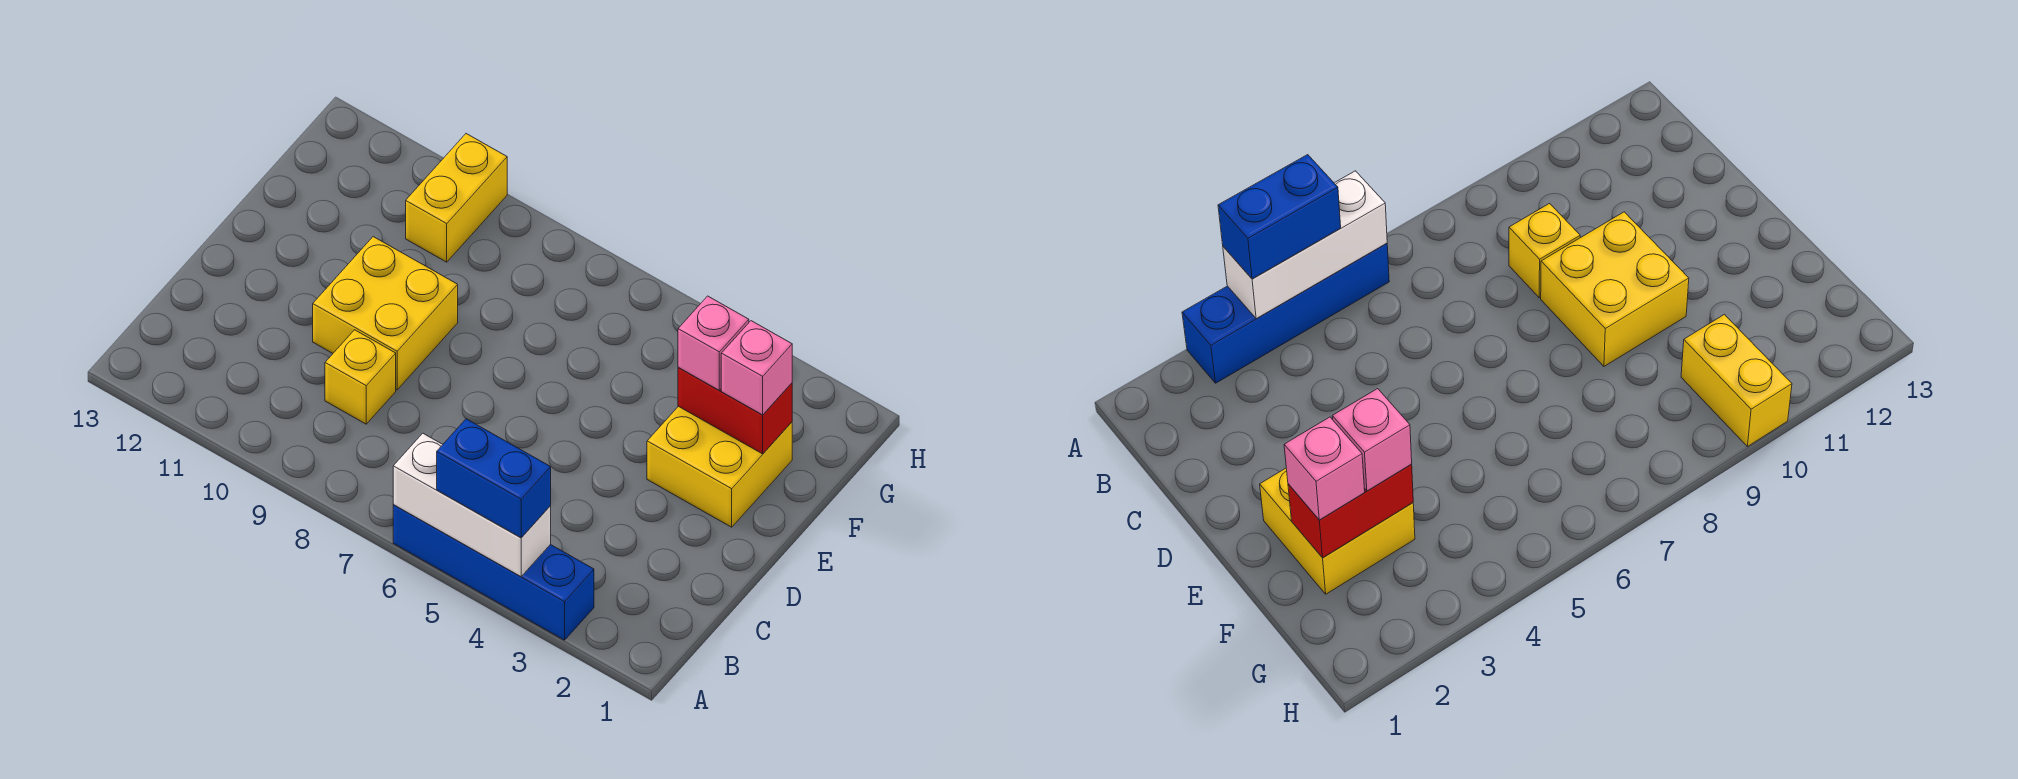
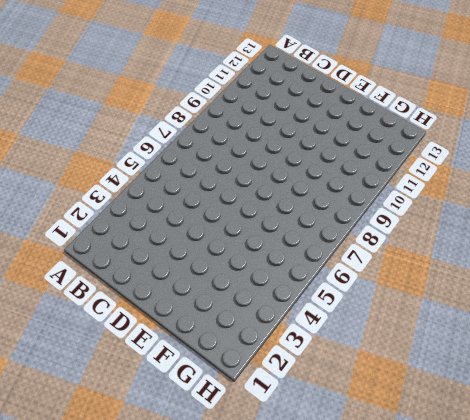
none -> blue 1x4 brick [393,505,594,640]
none -> yellow 1x1 brick [325,330,396,424]

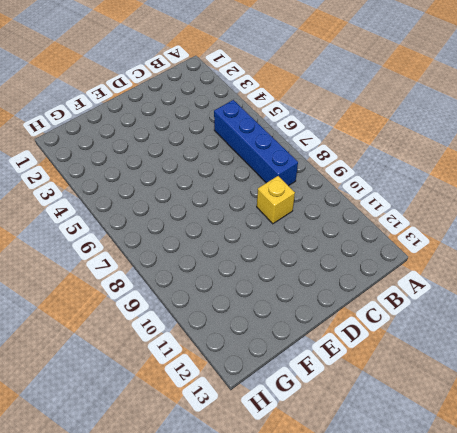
blue 1x4 brick [214,100,298,186] -> blue 1x4 brick moved to [393,505,594,640]
none -> yellow 2x2 brick [313,237,458,390]
none -> yellow 2x2 brick [647,406,792,527]

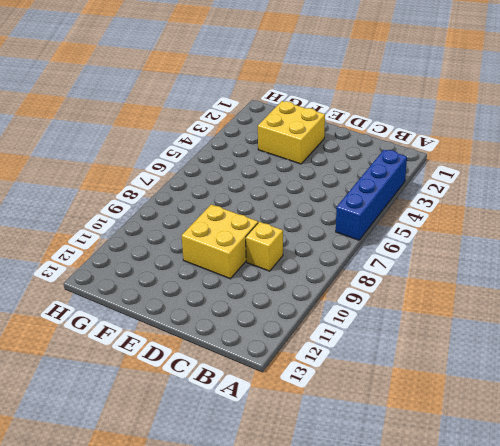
none -> yellow 1x2 brick [406,134,507,262]
none -> white 1x3 brick [393,433,551,577]

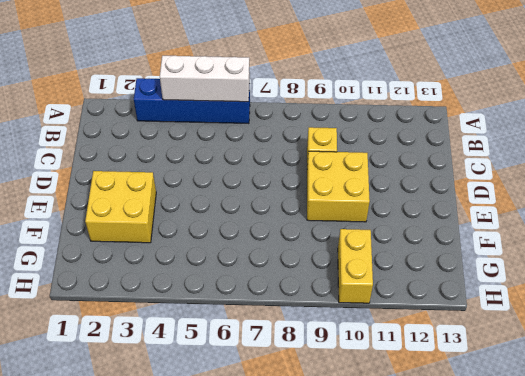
none -> red 1x2 brick [678,368,792,454]
none -> blue 1x2 brick [437,419,551,538]

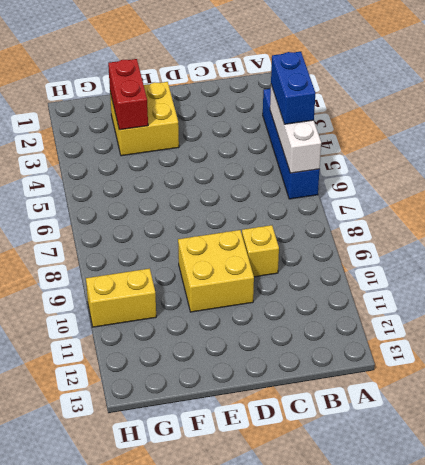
none -> pink 1x1 brick [721,321,792,415]
none -> pink 1x1 brick [678,296,749,390]

